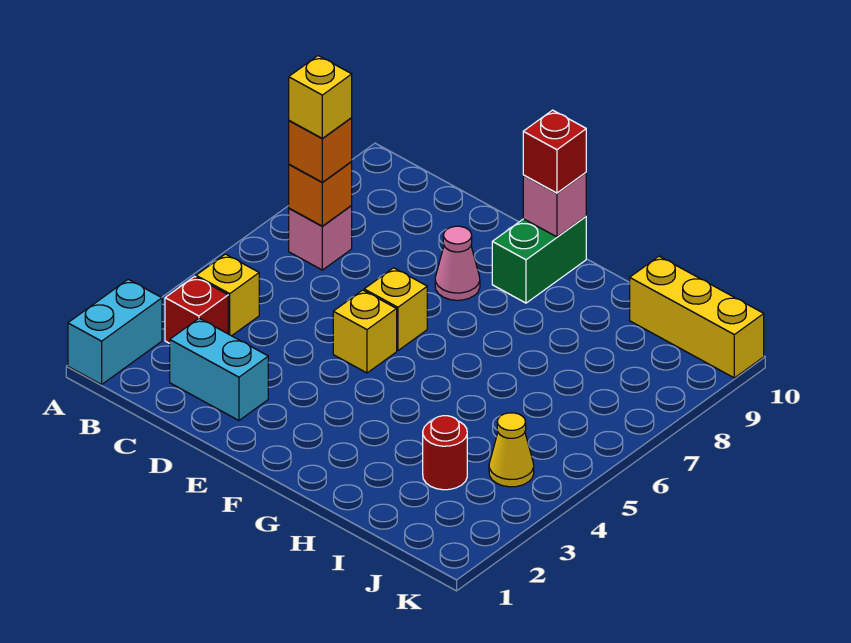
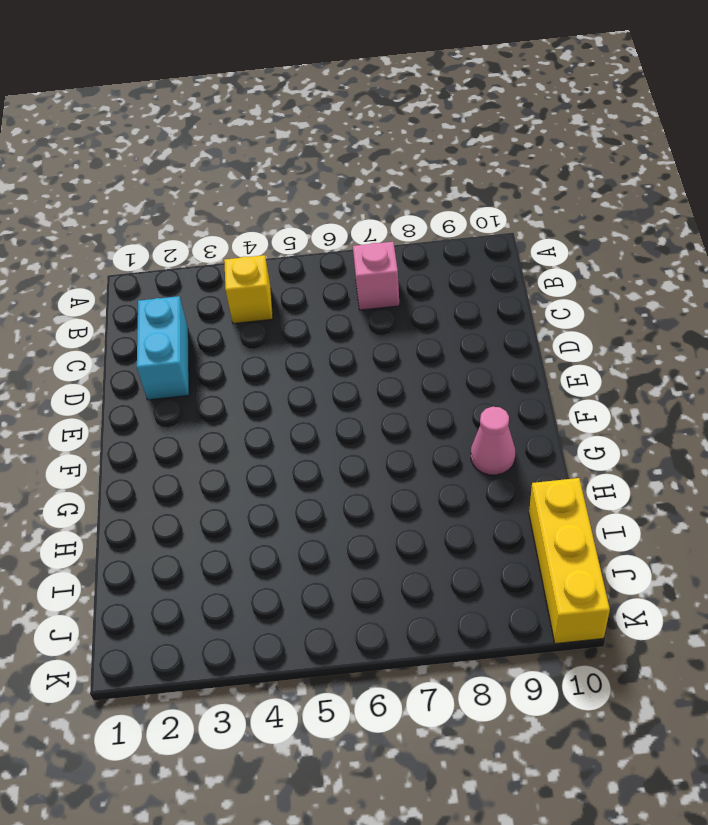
pink 1x1 cone [471,407,515,475] -> pink 1x1 cone moved to [435,226,480,300]
none -> cyan 1x2 brick [68,279,162,385]
none -> red 1x1 brick [165,277,228,343]
none -> yellow 1x1 brick [333,290,397,373]

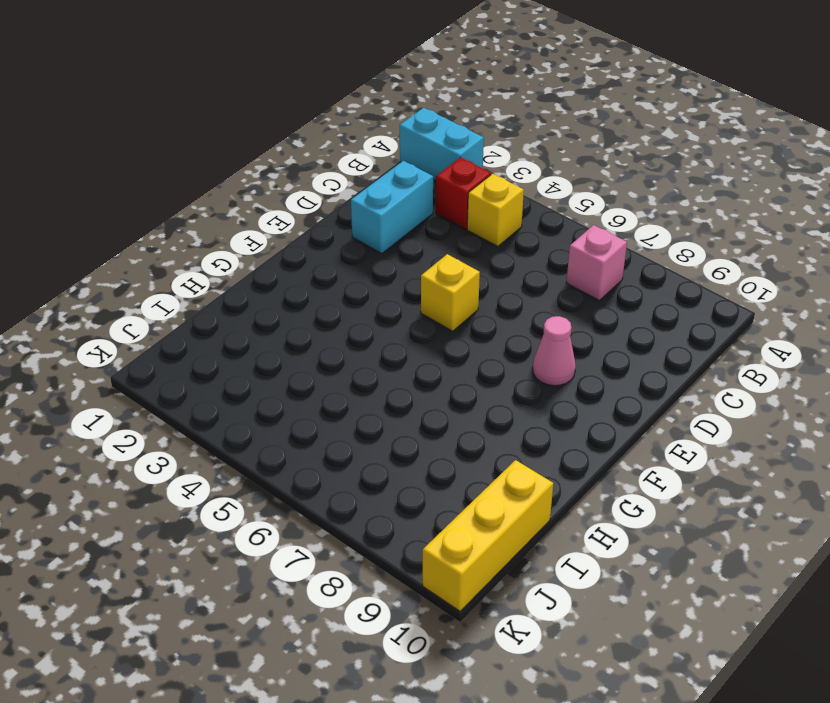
none -> yellow 1x1 brick [364,268,427,351]
none -> green 1x2 brick [492,217,586,303]
none -> red 1x1 round brick [423,416,467,490]

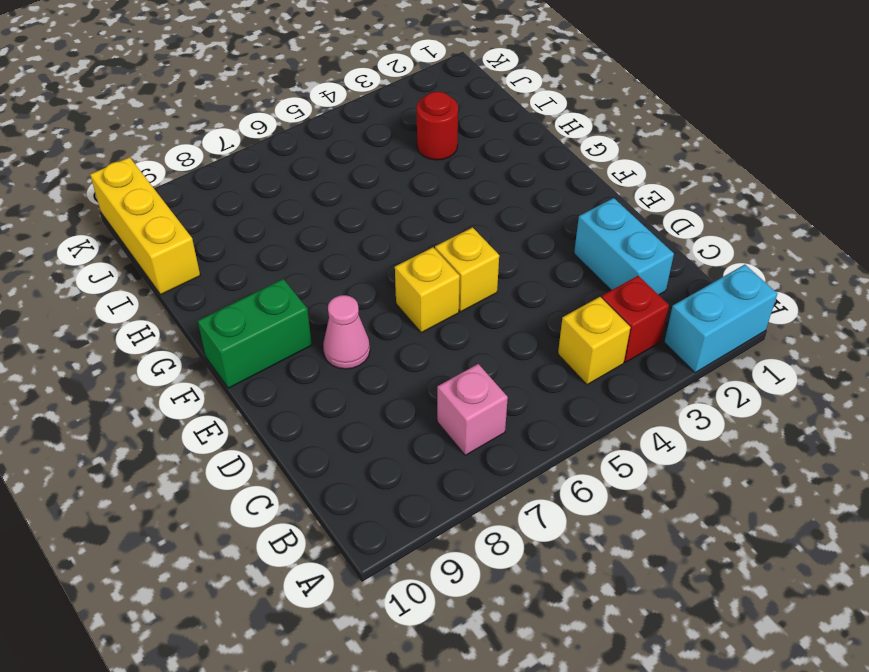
none -> yellow 1x1 cone [489,413,534,487]
none -> orange 1x1 brick [289,162,352,226]
none -> pink 1x1 brick [523,173,586,237]

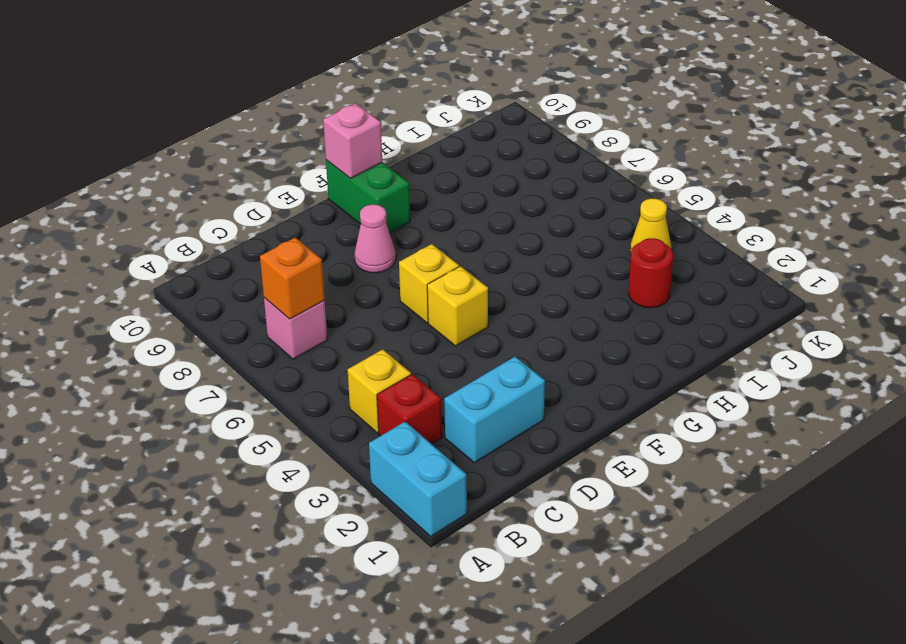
none -> yellow 1x3 brick [630,256,764,378]
none -> orange 1x1 brick [289,118,352,182]
none -> red 1x1 brick [523,110,586,193]

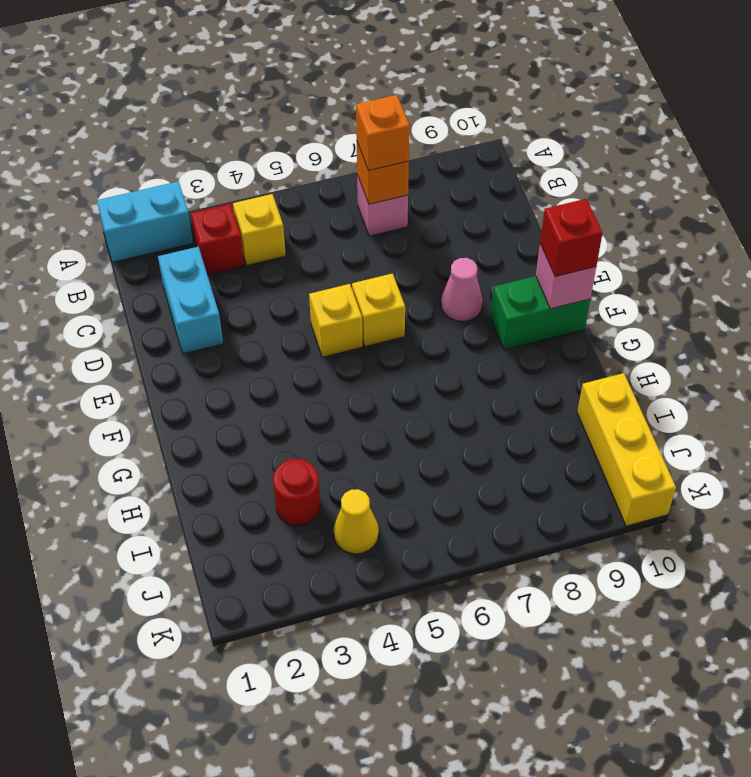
none -> yellow 1x1 brick [289,56,352,139]

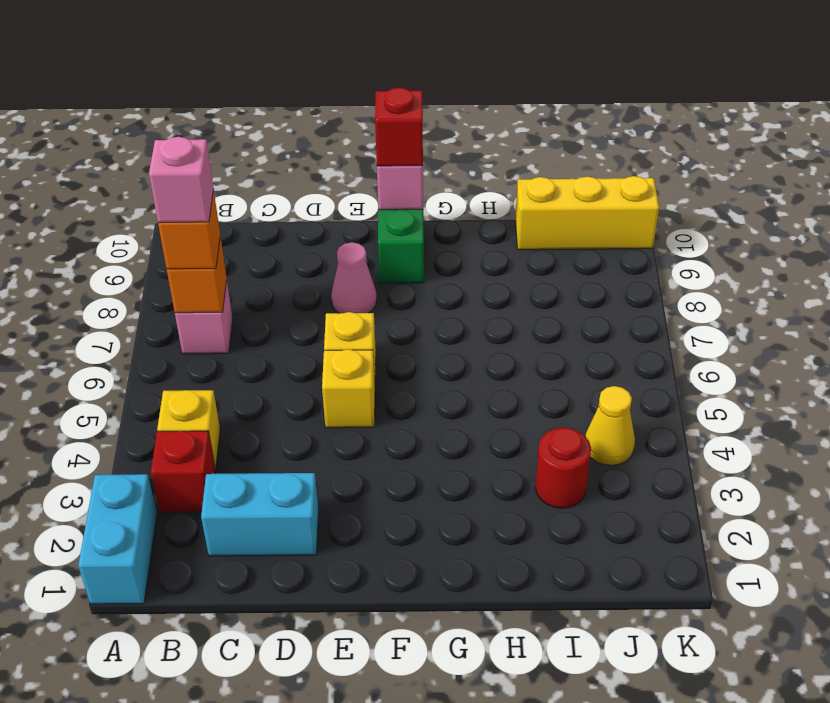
pink 1x1 brick [149,137,214,223] -> yellow 1x1 brick [289,56,352,139]

